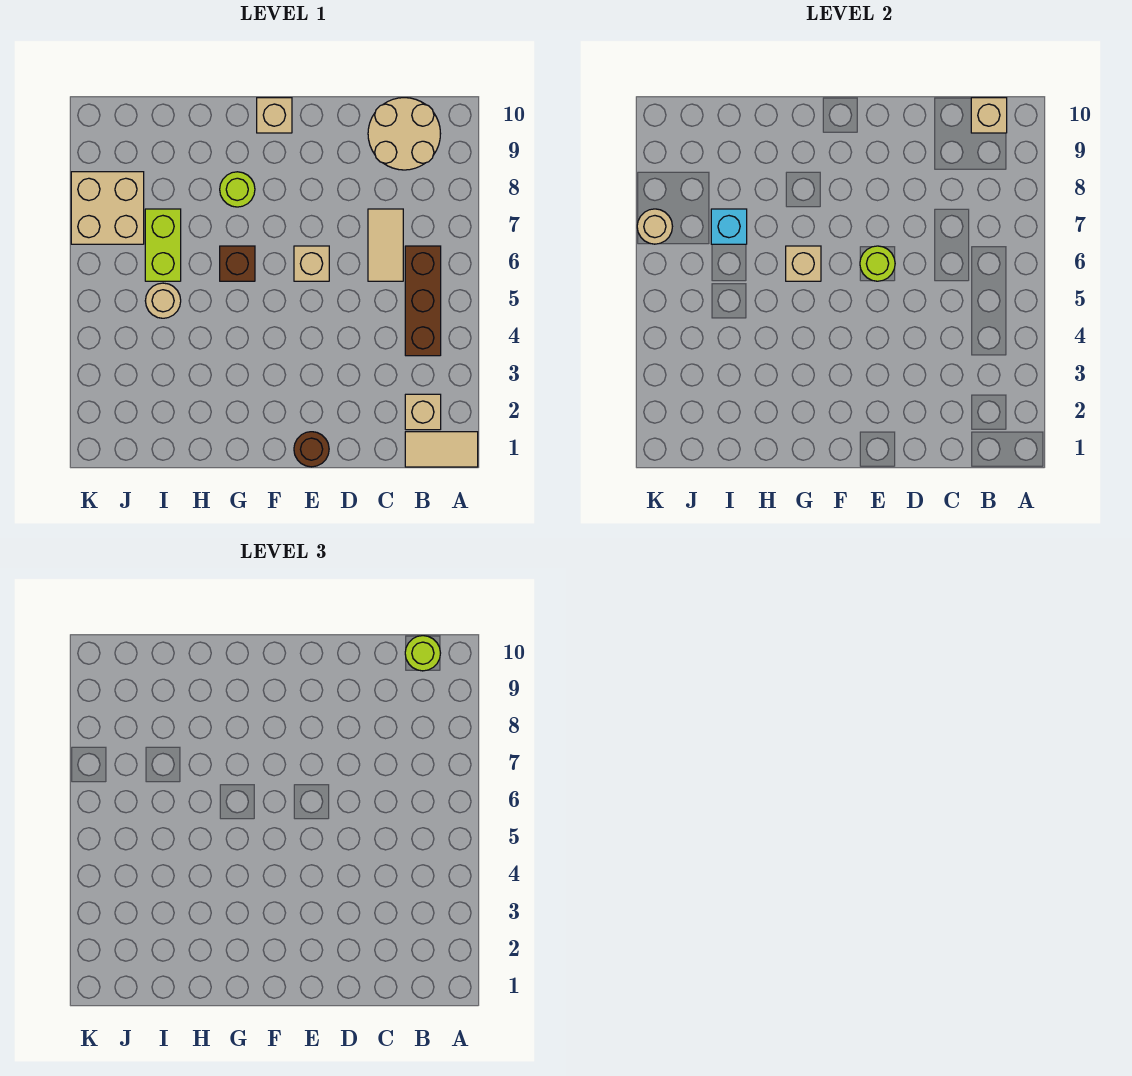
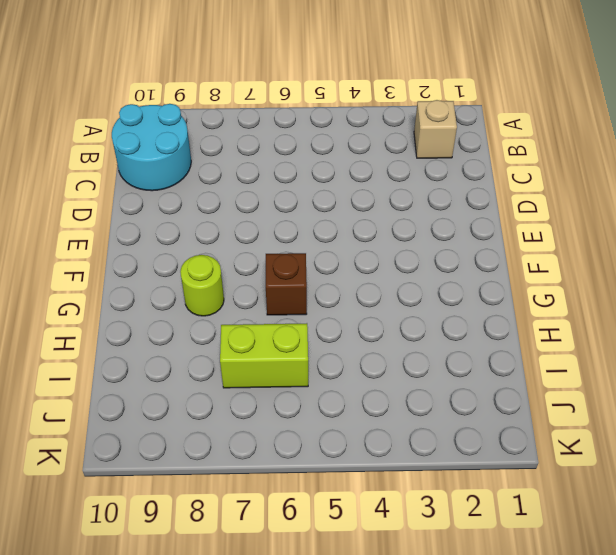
cyan 2x2 round brick [112,104,191,191] -> tan 2x2 round brick [368,98,441,170]
none -> tan 1x2 tile [405,432,478,467]
none -> brown 1x3 brick [405,246,441,356]
none -> tan 1x2 tile [368,209,403,281]

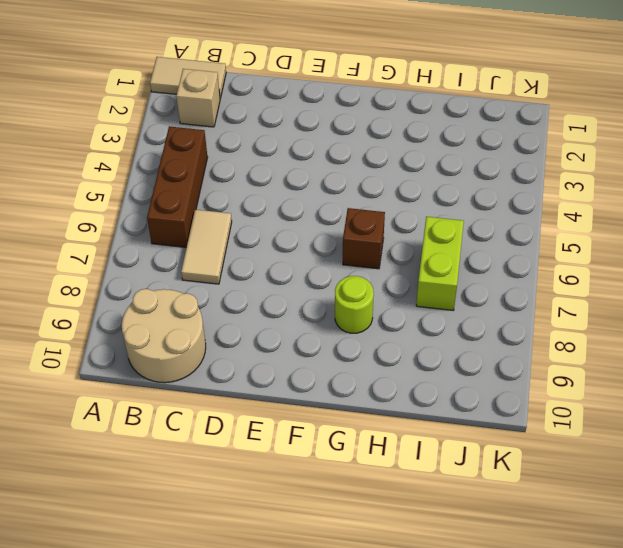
none -> brown 1x1 round brick [294,432,329,467]
none -> tan 1x1 brick [294,246,329,281]
none -> tan 1x1 brick [257,98,292,133]

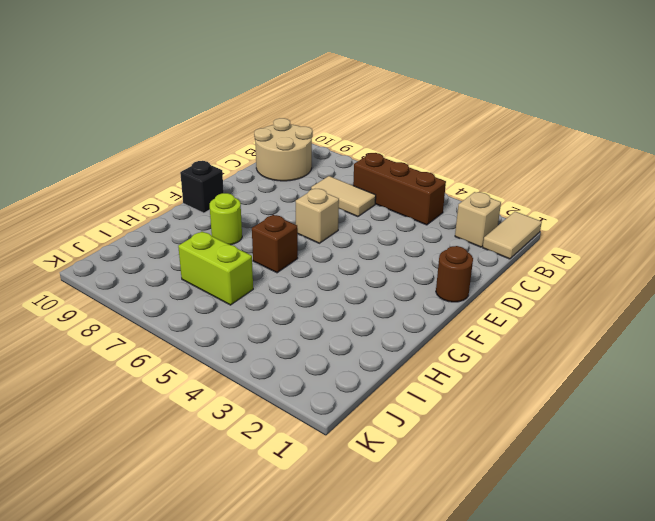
black 1x1 brick [180,161,224,213] -> tan 1x1 brick [257,98,292,133]
none -> tan 1x1 round brick [145,283,181,318]
none -> tan 2x2 brick [71,172,144,244]
none -> tan 1x1 brick [971,98,1007,133]

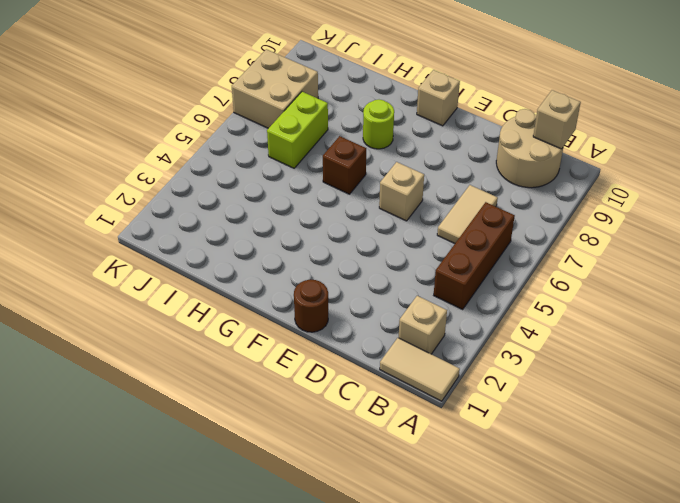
none -> tan 1x1 round brick [145,283,181,318]
none -> lime 1x1 round brick [860,246,895,281]
none -> tan 1x1 brick [786,246,821,281]

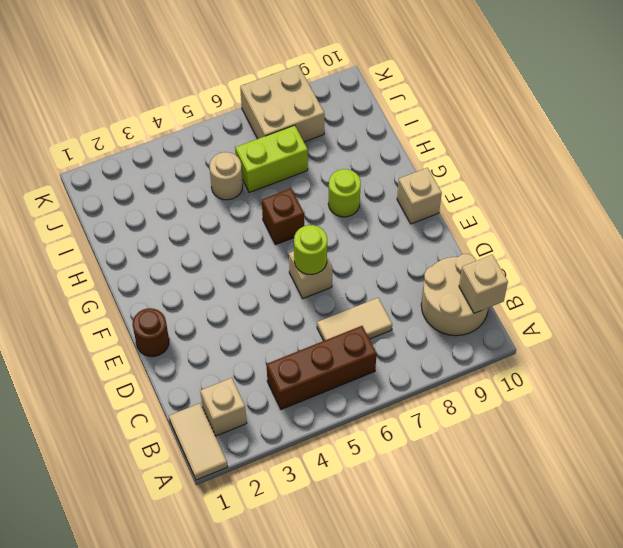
none -> tan 1x1 brick [786,246,821,281]
none -> cyan 1x1 brick [711,209,747,244]
none -> tan 1x1 round brick [637,209,672,244]

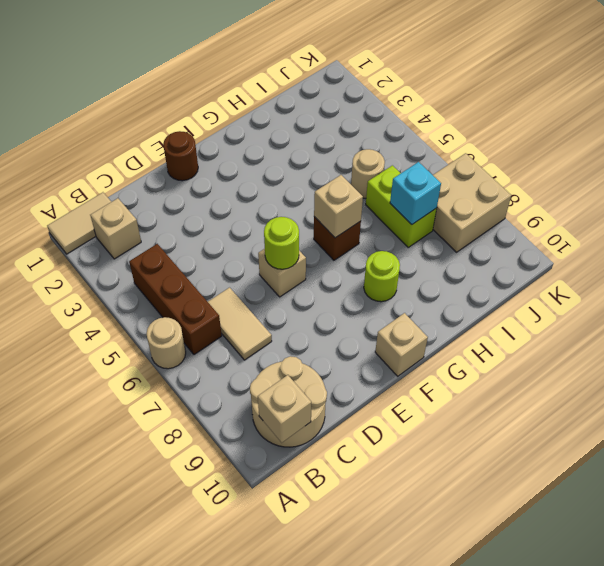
tan 1x1 round brick [147,317,186,369] -> tan 1x1 round brick moved to [637,209,672,244]
none -> lime 1x1 round brick [405,636,440,671]

